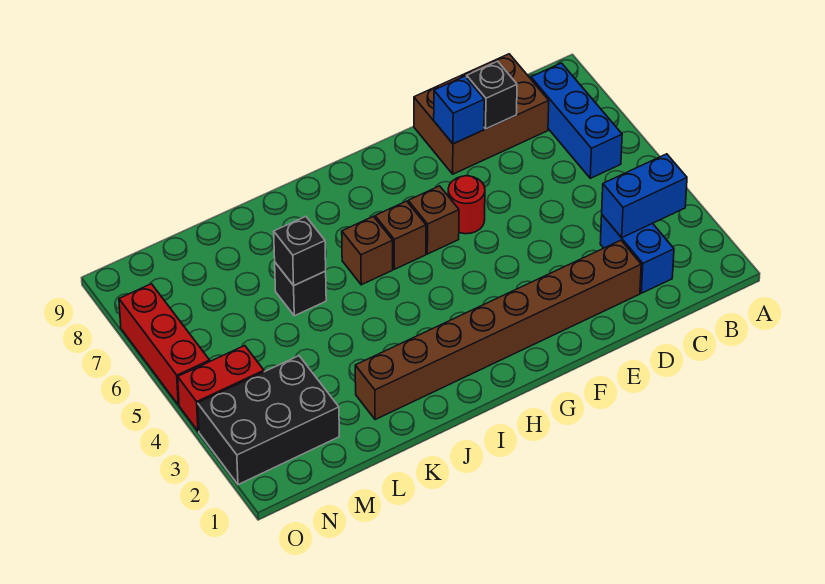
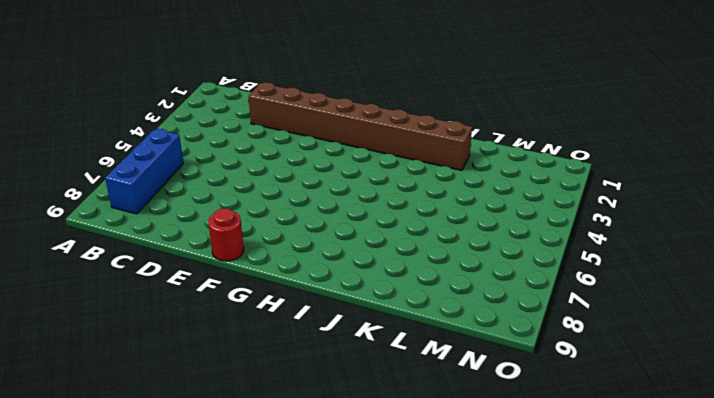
red 1x1 round brick [208,208,244,261] -> red 1x1 round brick moved to [448,176,485,234]
none -> blue 1x2 brick [600,215,674,293]
none -> brown 2x3 brick [414,54,549,174]
none -> brown 1x1 brick [408,186,459,254]

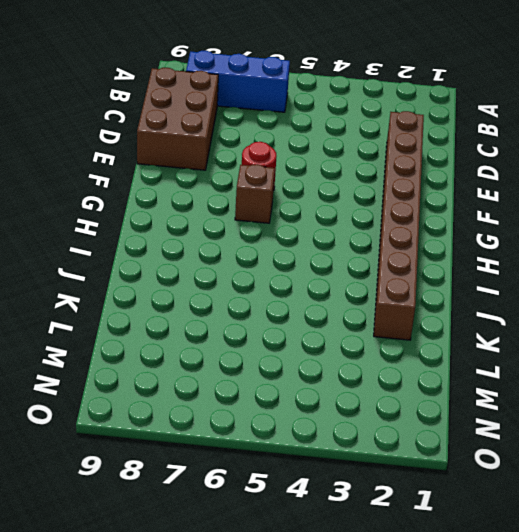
none -> blue 1x2 brick [600,215,674,293]
none -> brown 1x1 brick [375,201,426,269]
none -> brown 1x1 brick [342,216,393,285]

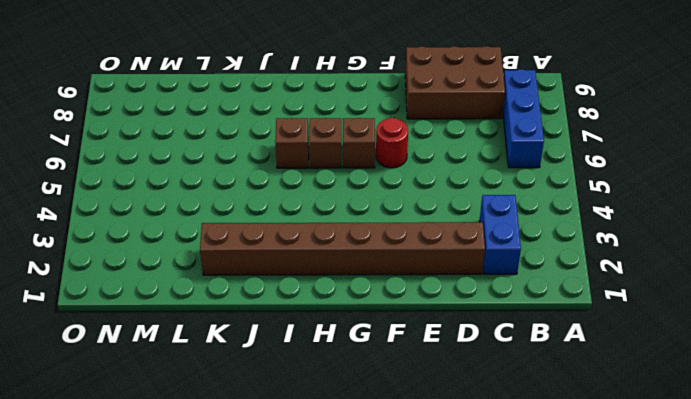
none -> black 1x1 brick [275,263,326,316]
none -> black 2x3 brick [198,356,339,485]
none -> red 1x2 brick [178,346,264,431]

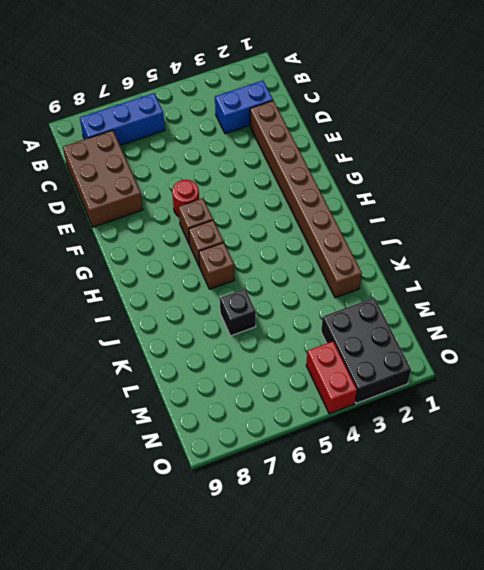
none -> red 1x3 brick [119,284,210,405]
none -> blue 1x2 brick [602,154,687,238]
none -> black 1x1 brick [467,61,517,129]

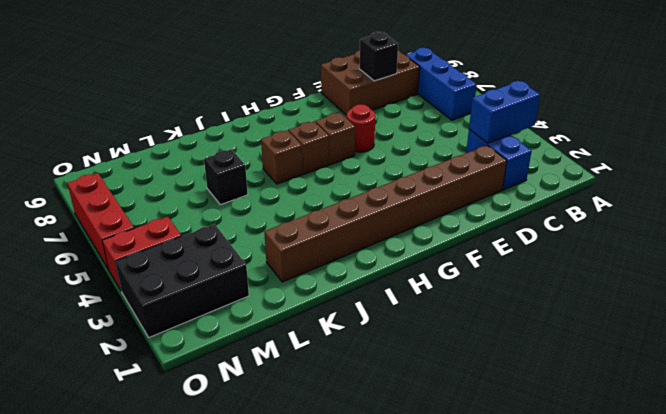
none -> blue 1x1 brick [434,76,484,144]
none -> black 1x1 brick [274,217,326,286]

